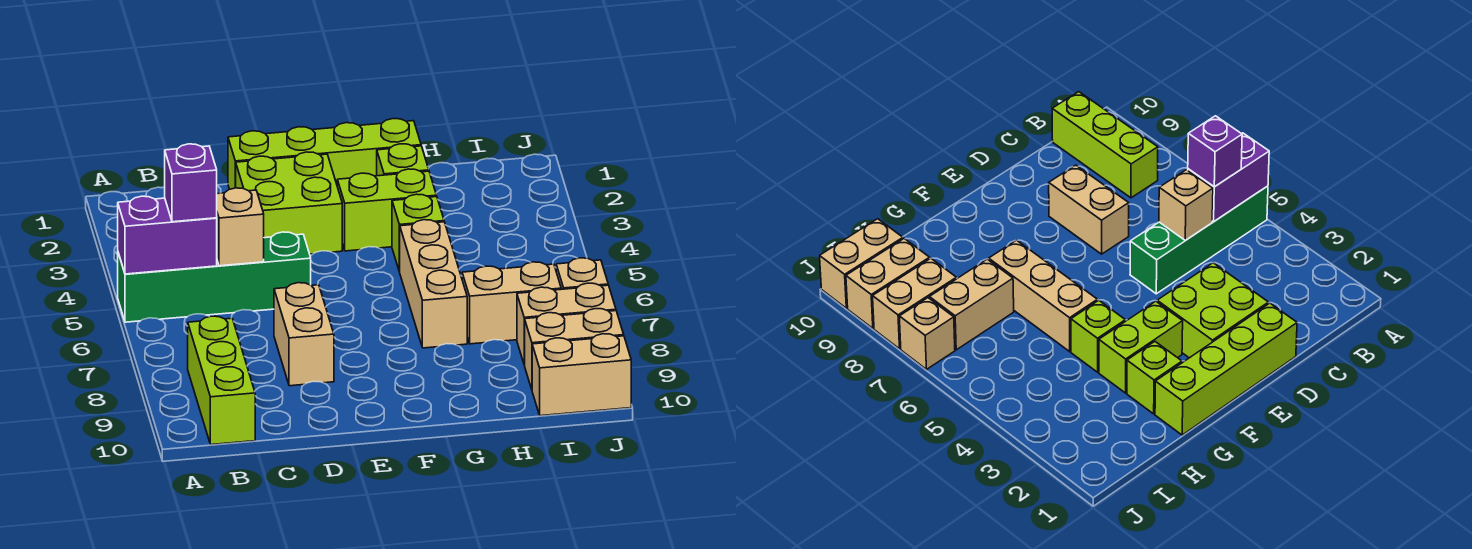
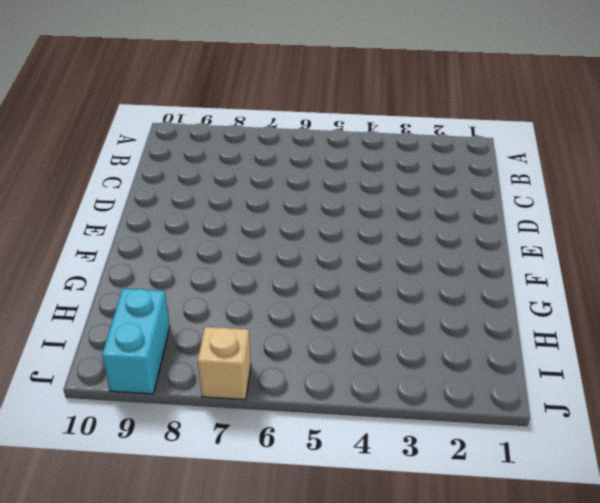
cyan 1x2 brick [102,289,170,394] -> tan 1x2 brick [525,309,624,389]
none -> green 1x4 brick [118,232,311,322]
none -> lime 1x3 brick [188,316,255,445]
none -> lime 1x4 brick [228,119,421,189]

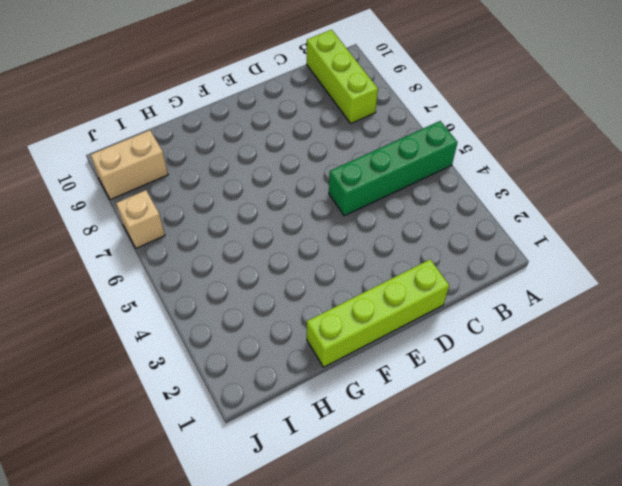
none -> lime 2x2 brick [236,152,342,254]
none -> tan 1x2 brick [274,283,334,386]
none -> lime 1x2 brick [337,169,437,251]

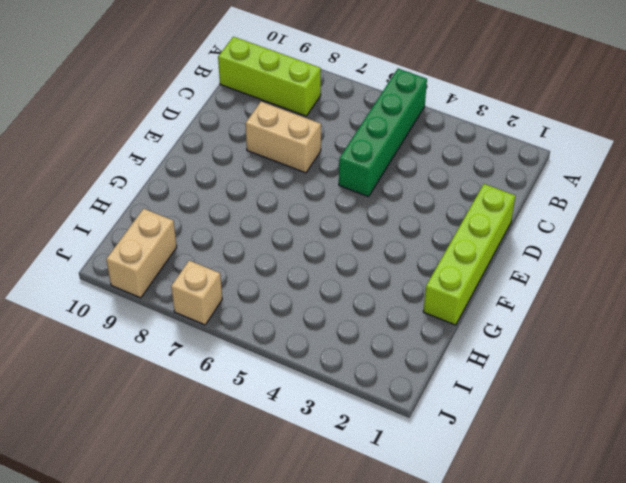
none -> lime 2x2 brick [236,152,342,254]
none -> lime 1x2 brick [337,169,437,251]
none -> lime 1x1 brick [377,144,429,176]

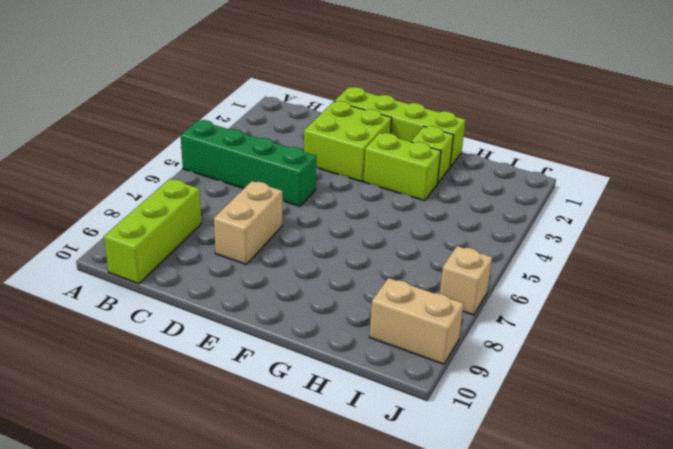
none -> lime 1x1 brick [392,194,444,272]
none -> tan 1x3 brick [400,220,467,348]
none -> tan 1x2 brick [462,262,561,344]

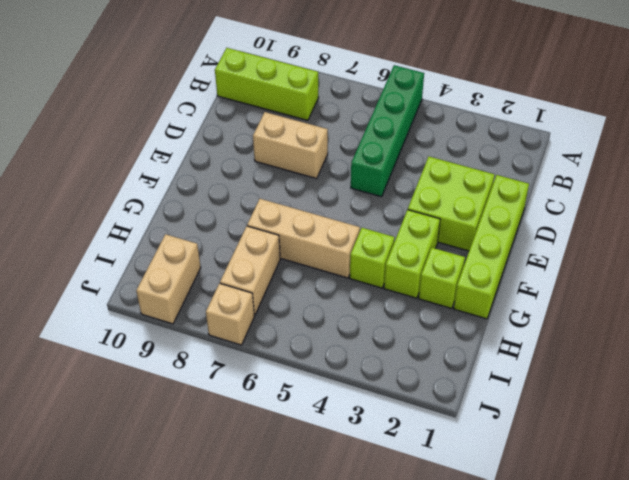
none -> tan 1x2 brick [517,283,616,365]
none -> tan 1x2 brick [532,334,631,416]
none -> purple 1x2 brick [118,196,217,274]

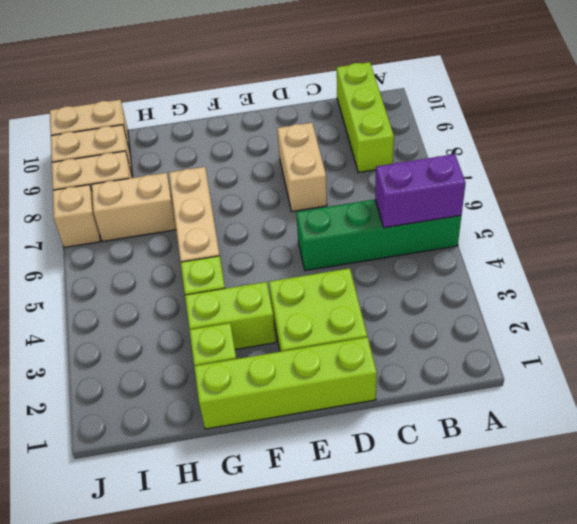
none -> tan 1x1 brick [217,188,264,266]
none -> purple 1x1 brick [165,144,217,222]

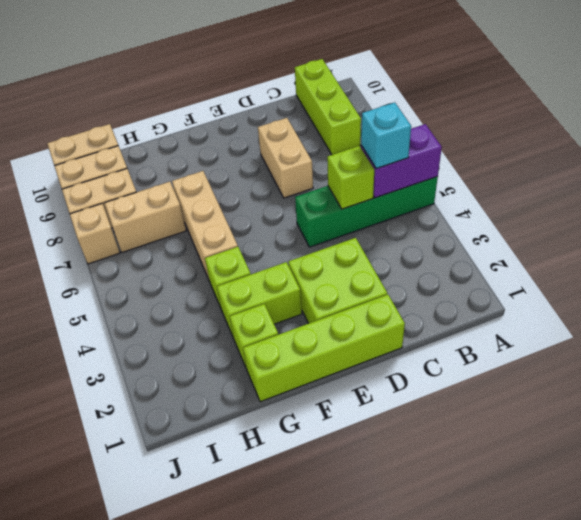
cyan 1x1 brick [361,103,411,169] -> purple 1x1 brick [165,144,217,222]
lime 1x1 brick [327,146,374,209] -> tan 1x1 brick [217,188,264,266]

